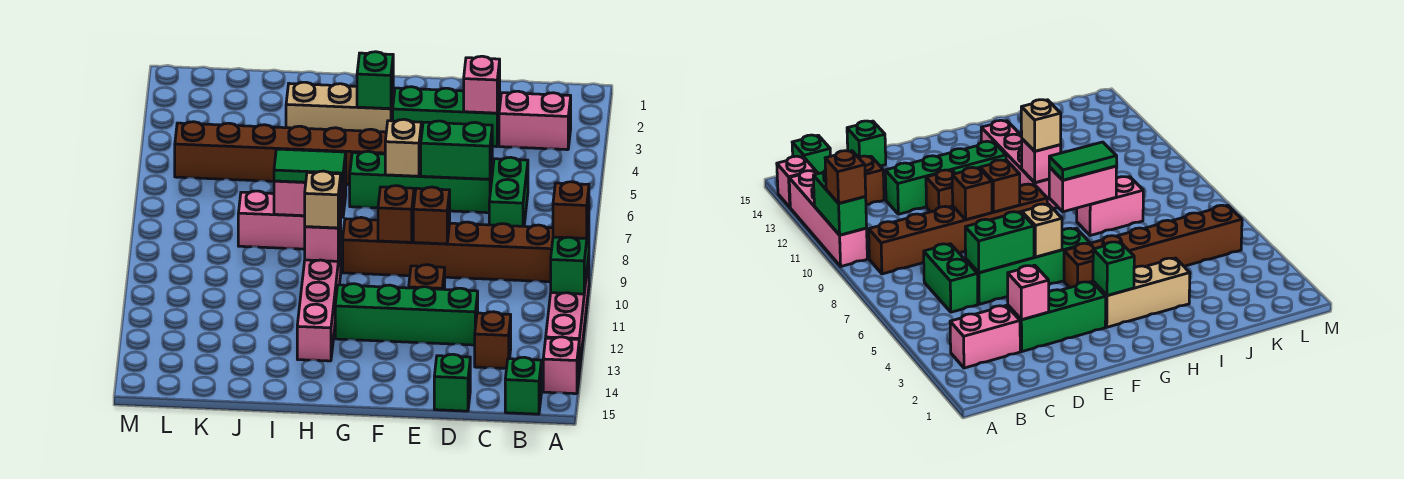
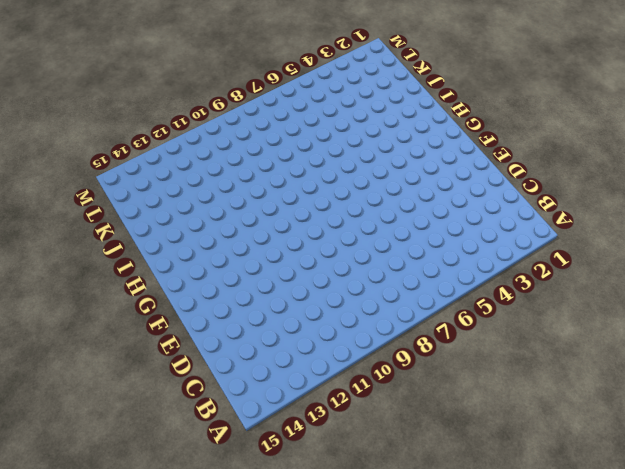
none -> pink 1x4 brick [546,257,589,371]
none -> pink 1x1 brick [543,337,579,394]
none -> pink 1x2 brick [499,91,571,150]

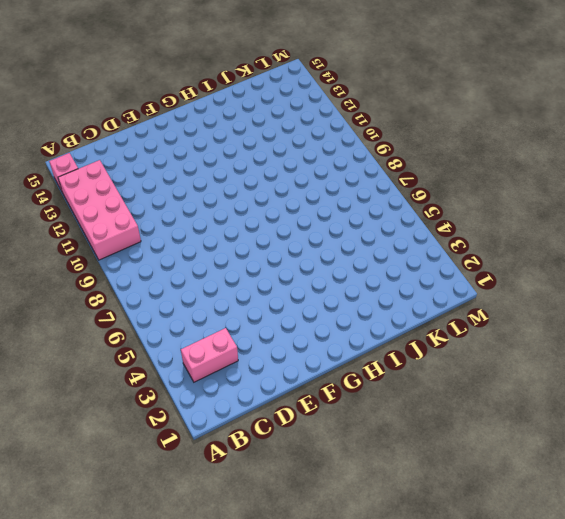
pink 2x4 brick [58,160,141,260] -> pink 1x4 brick [546,257,589,371]
none -> brown 1x6 brick [343,218,553,282]
none -> green 1x1 brick [505,357,541,414]
none -> green 1x2 brick [489,157,528,226]

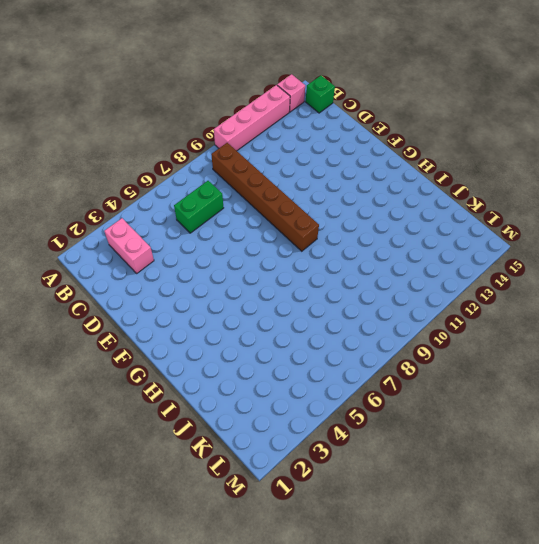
none -> brown 1x1 brick [475,312,511,368]
none -> green 1x3 brick [393,87,500,147]
none -> green 1x4 brick [350,151,492,213]

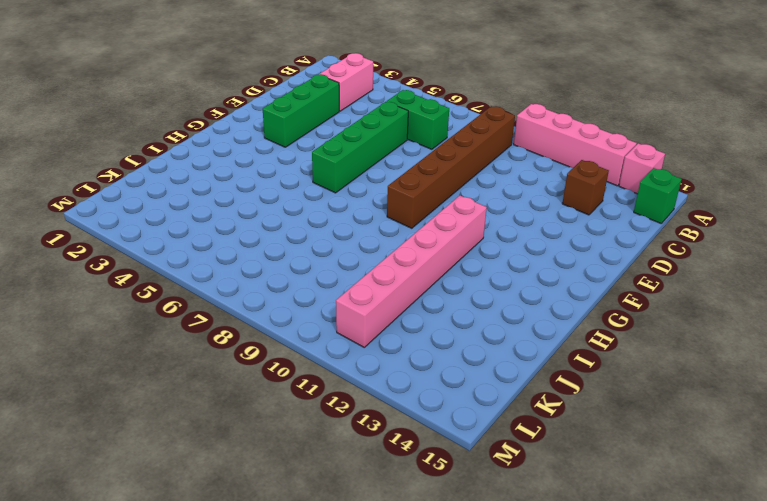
pink 1x6 brick [336,195,487,347] -> pink 1x4 brick [297,243,341,361]
none -> green 1x4 brick [335,284,478,345]
none -> green 1x1 brick [434,354,470,411]
none -> brown 1x1 brick [409,265,445,289]

